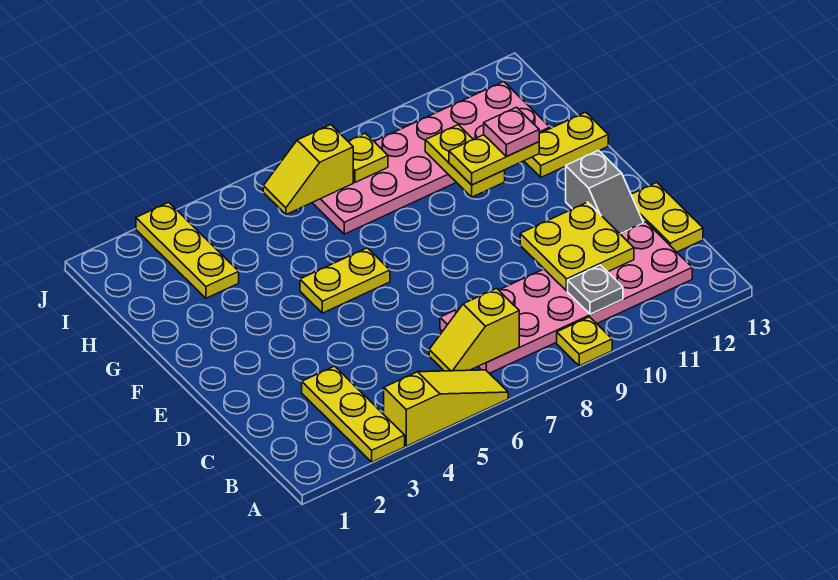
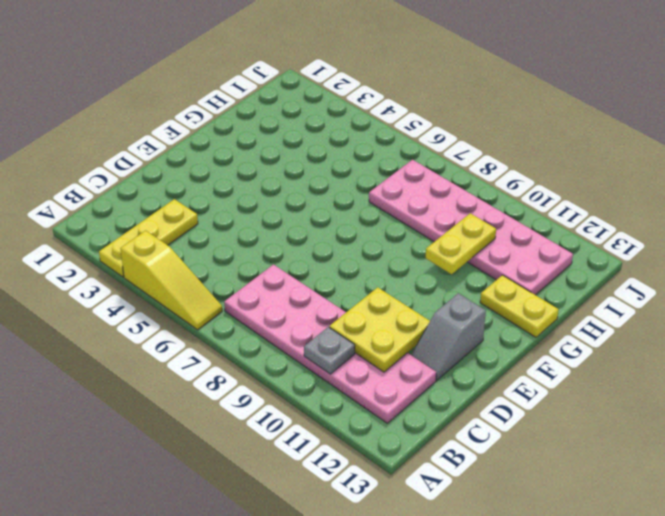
none -> yellow 1x1 plate [557,317,612,366]
none -> yellow 1x2 plate [631,183,703,252]
none -> yellow 1x2 plate [300,248,390,313]

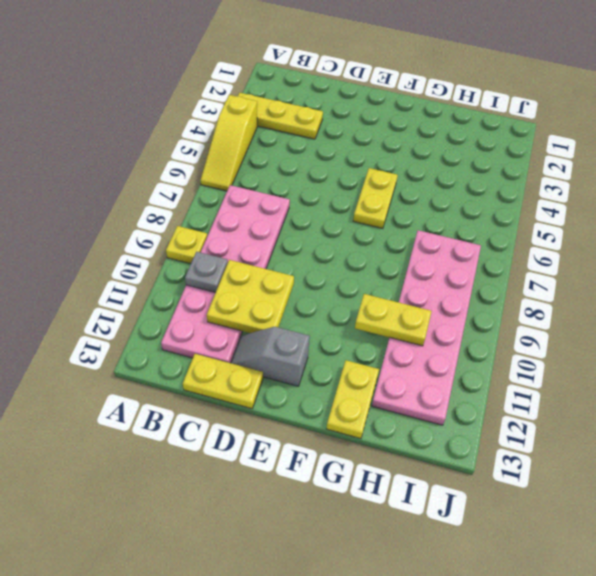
none -> yellow 1x3 plate [136,202,239,298]
none -> yellow 1x2 slope [429,288,519,371]
none -> yellow 1x2 slope [263,125,353,214]

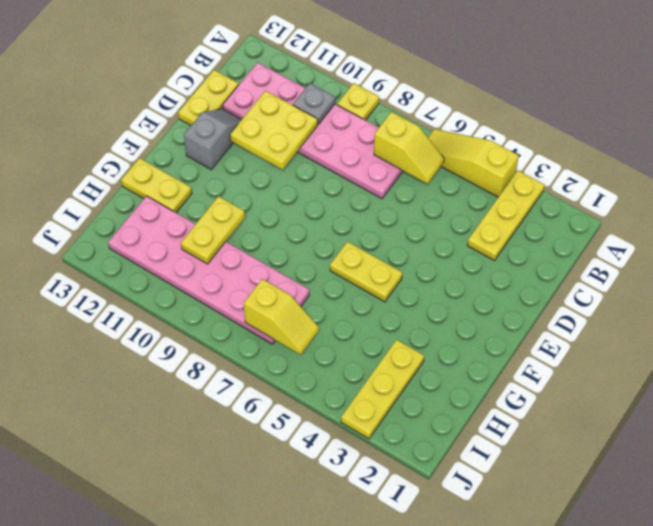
none -> yellow 1x1 plate [348,133,388,182]
none -> yellow 1x2 plate [449,135,539,185]
none -> pink 1x1 plate [484,107,539,157]

